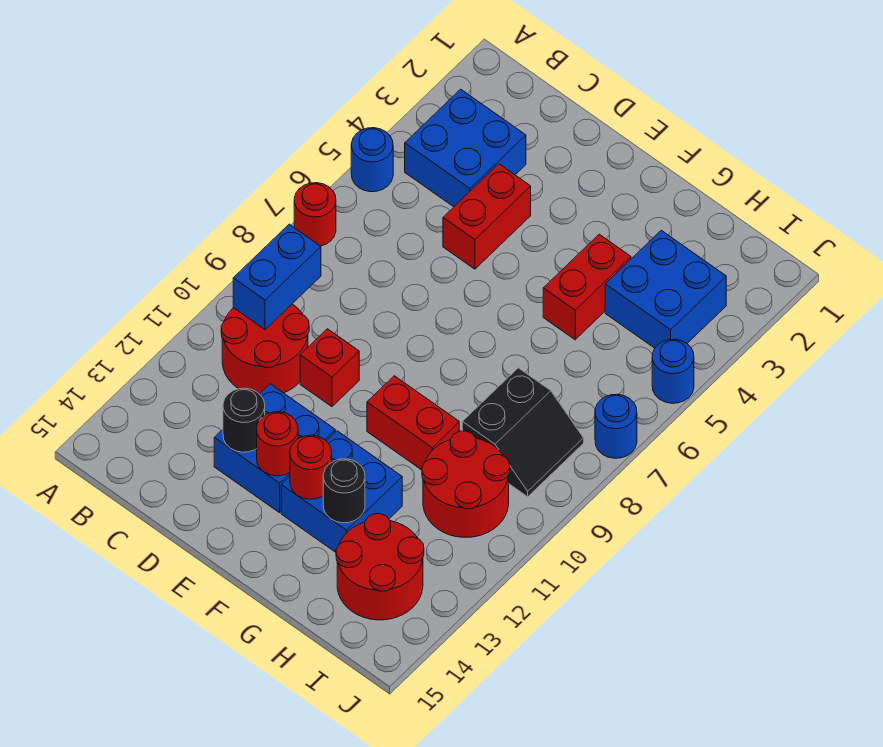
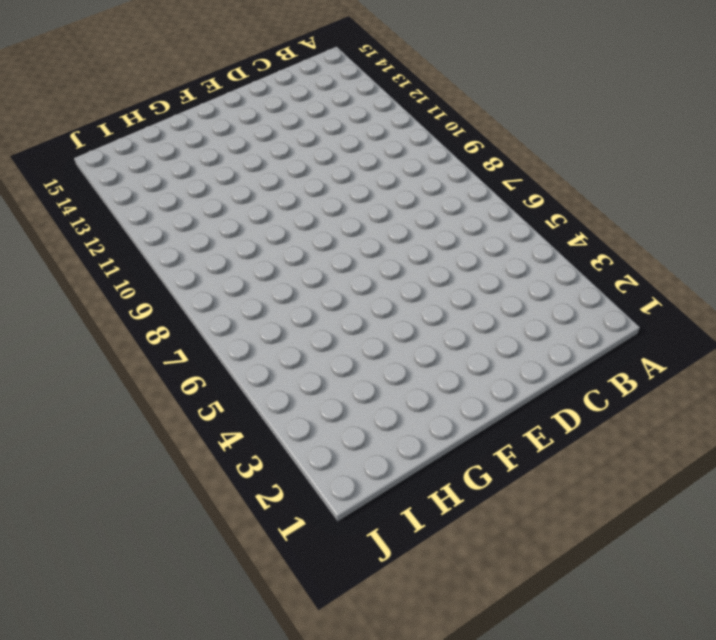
none -> blue 1x1 round brick [351,128,393,192]
none -> red 1x1 round brick [294,183,336,246]
none -> blue 2x2 brick [405,89,526,207]

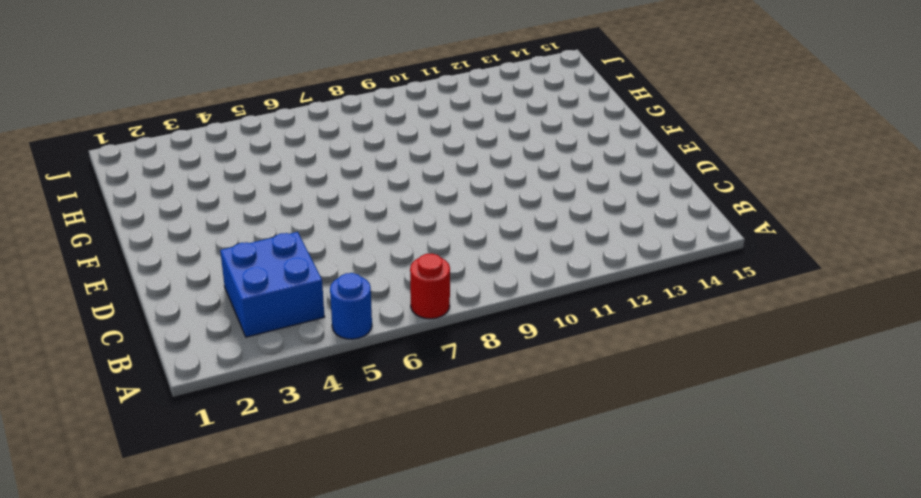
none -> red 2x2 round brick [221,304,309,394]
none -> red 1x2 brick [443,164,531,269]
none -> red 1x1 brick [300,329,359,407]

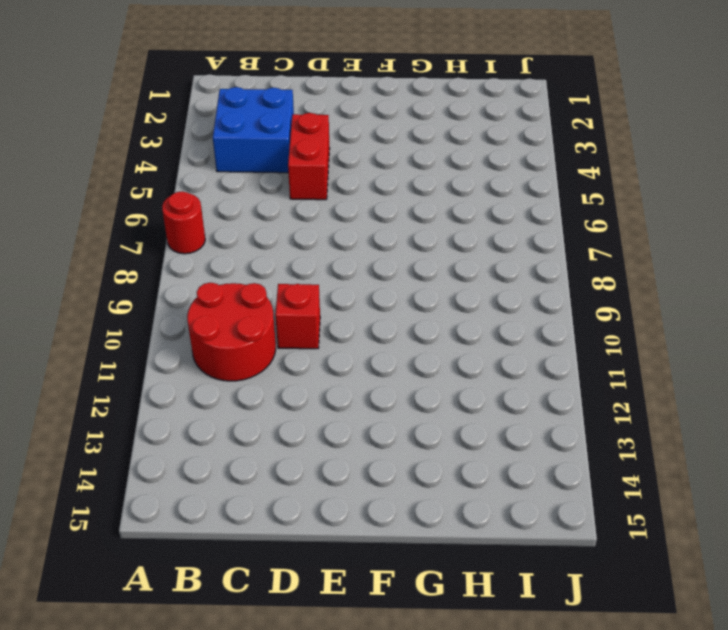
none -> blue 1x1 round brick [351,128,393,192]
none -> blue 2x2 brick [214,384,335,513]
none -> red 1x2 brick [367,376,459,470]

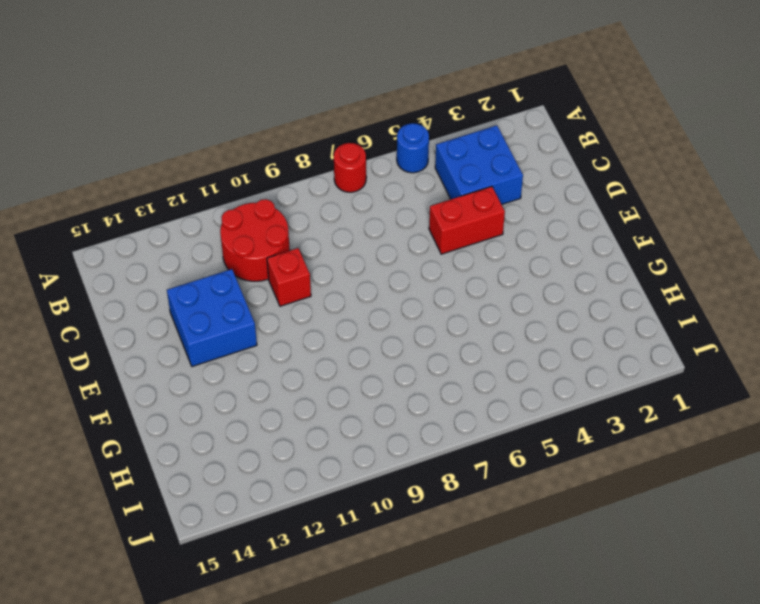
none -> red 1x2 brick [367,376,459,470]
none -> blue 2x2 brick [281,431,402,552]
none -> red 1x2 brick [543,234,631,340]

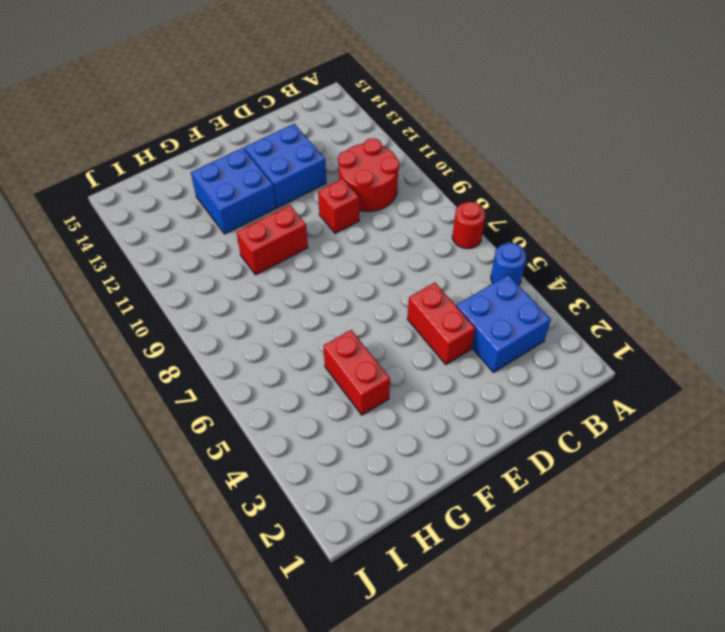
none -> blue 2x2 brick [605,230,726,348]
none -> black 2x2 slope [462,368,584,497]
none -> red 2x2 round brick [422,431,510,537]

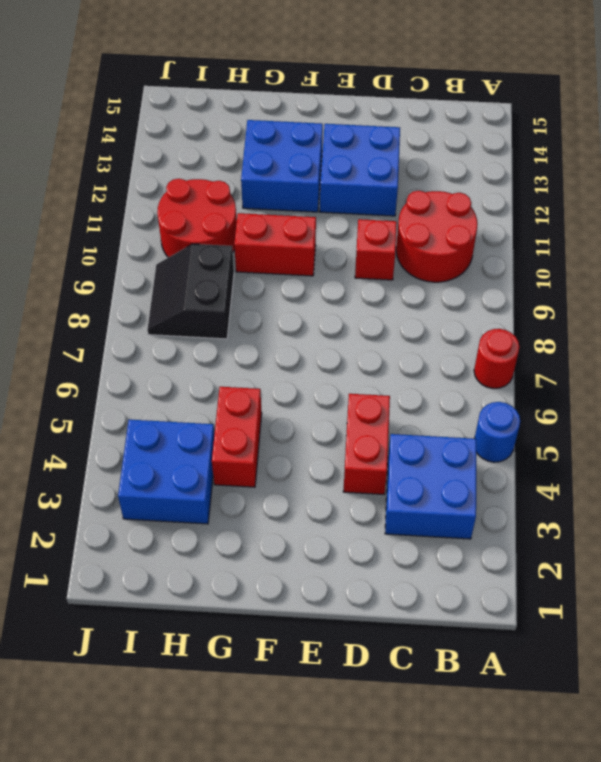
none -> red 2x2 round brick [336,514,424,620]
none -> blue 1x1 round brick [652,339,694,403]
none -> blue 1x1 round brick [595,394,637,458]

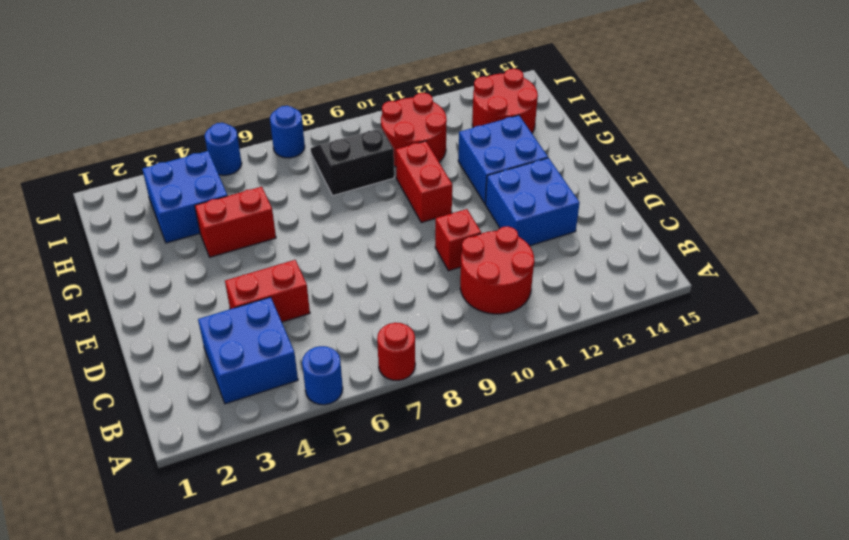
none -> blue 1x2 brick [233,224,321,330]
none -> black 1x1 round brick [223,388,265,452]
none -> red 1x1 round brick [257,412,298,476]

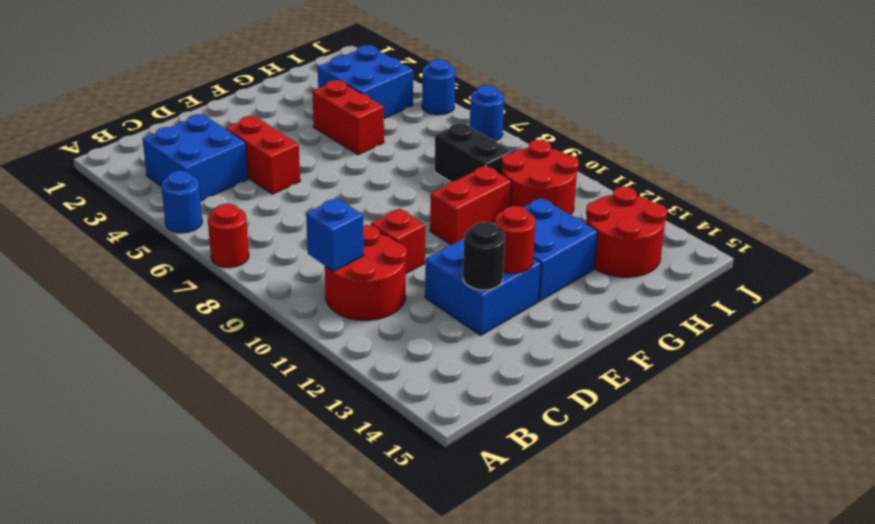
blue 1x1 brick [306,198,364,271] -> blue 1x2 brick [233,224,321,330]
none -> red 1x1 round brick [290,435,332,499]
none -> black 1x1 round brick [323,459,365,523]

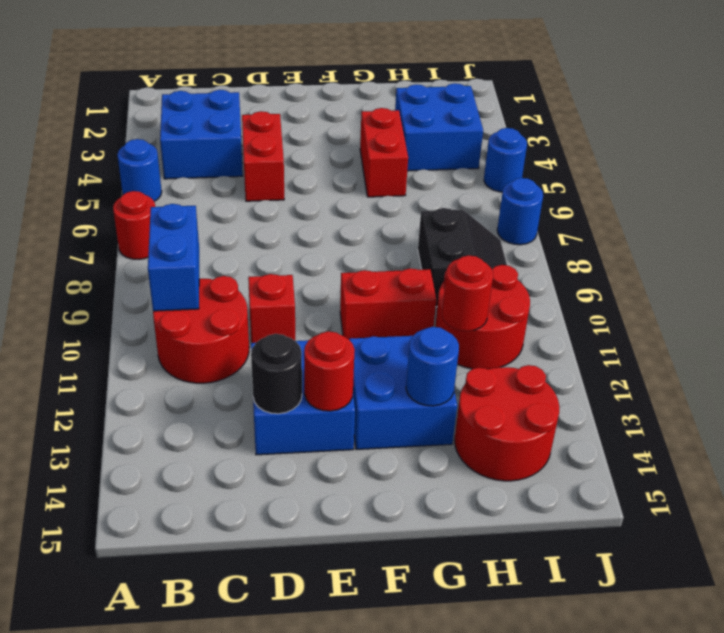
blue 1x1 round brick [406,327,459,406] -> black 1x1 round brick [323,459,365,523]
red 1x1 round brick [442,255,493,331] -> red 1x1 round brick moved to [290,435,332,499]

